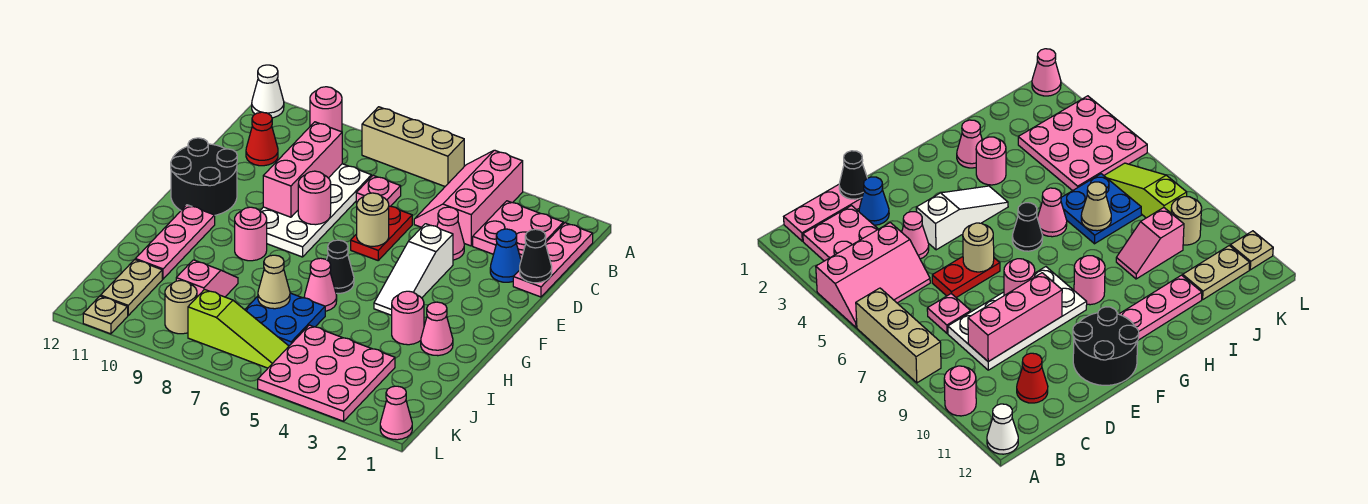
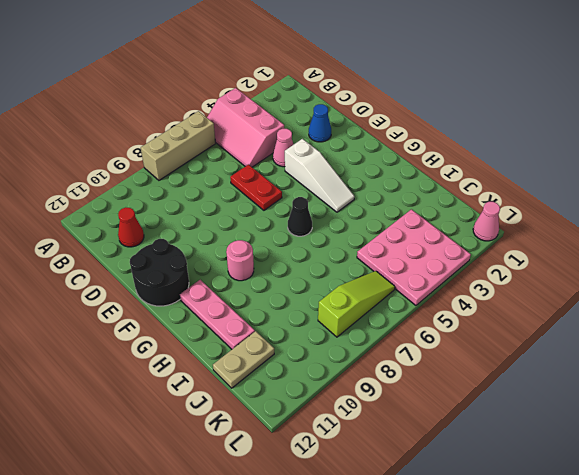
tan 1x2 plate [213,331,274,388] -> tan 1x2 plate turned to [101,260,162,315]
none -> pink 1x1 round brick [310,87,342,132]
none -> white 1x1 cone [252,65,284,118]
none -> pink 1x3 plate [513,223,593,297]
none -> pink 2x2 plate [473,201,563,259]

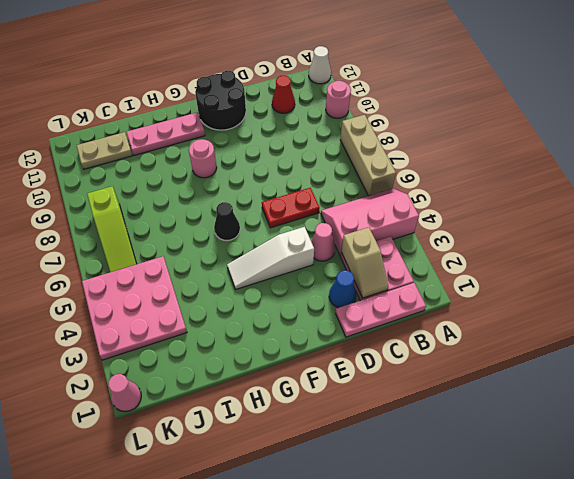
tan 1x2 slope [341,227,388,298] -> none
none -> pink 1x1 plate [356,175,401,206]
none -> white 2x4 plate [260,164,371,257]
none -> pink 1x1 cone [421,302,453,356]
none -> pink 1x1 round brick [392,291,424,345]

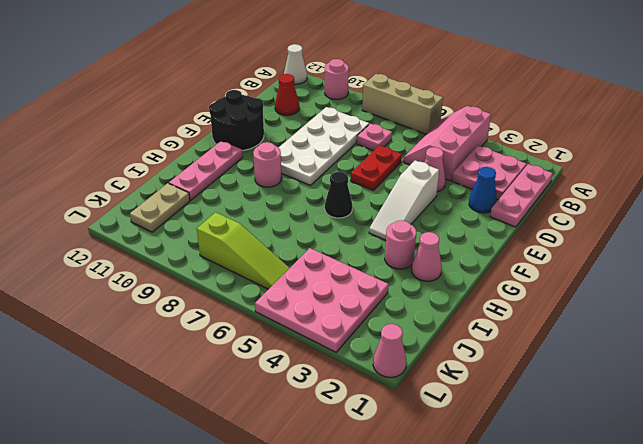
none -> pink 1x1 cone [304,258,337,311]
none -> blue 2x2 plate [245,293,325,346]
none -> pink 1x2 slope [176,260,238,297]
none -> tan 1x1 round brick [165,280,197,334]

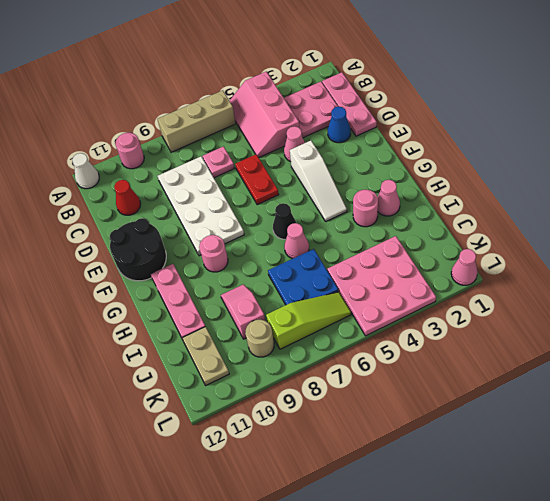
none -> tan 1x1 plate [83,296,128,334]
none -> pink 1x3 brick [263,122,342,217]
none -> black 1x1 cone [520,229,552,283]
none -> tan 1x1 round brick [357,193,389,246]

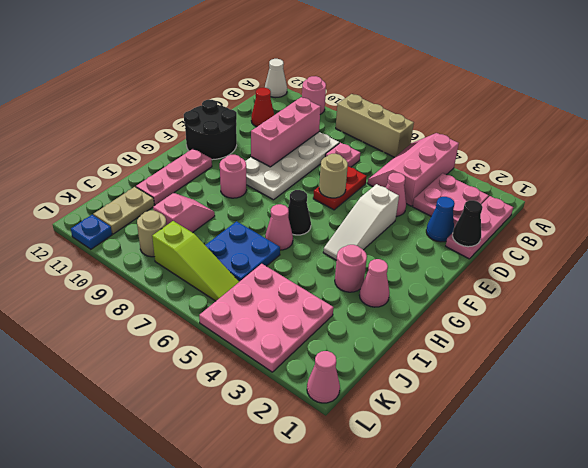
blue 1x1 plate [71,215,112,249] -> tan 1x1 plate [83,296,128,334]
none -> pink 1x1 round brick [298,171,331,225]
none -> tan 1x1 cone [258,255,290,309]

